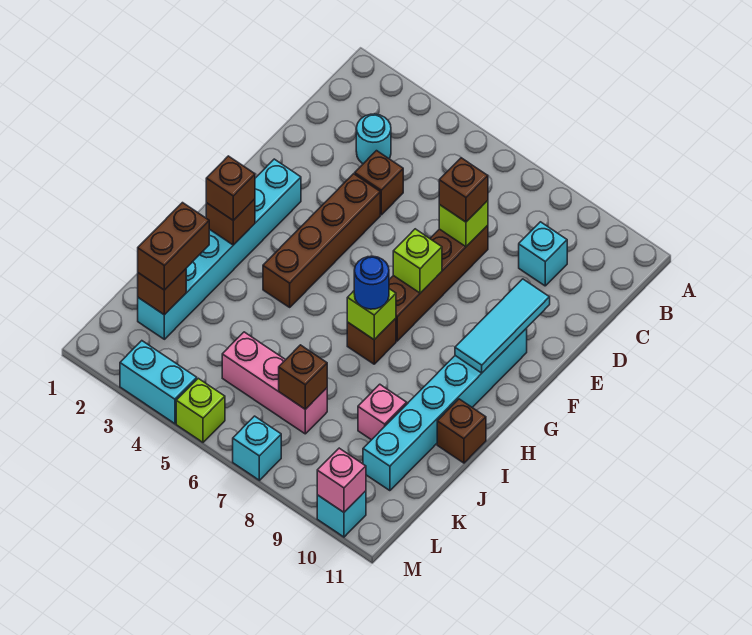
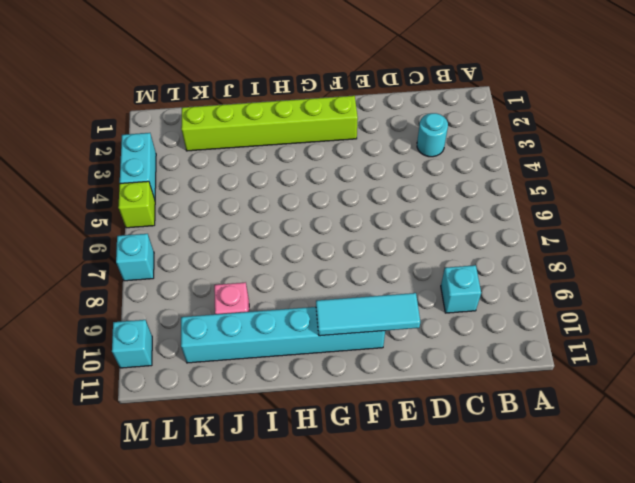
lime 1x6 brick [181,96,358,151] -> cyan 1x6 brick [138,159,301,339]
none -> brown 1x1 brick [355,151,403,215]
none -> brown 1x4 brick [389,225,488,341]
none -> brown 1x4 brick [263,174,380,307]

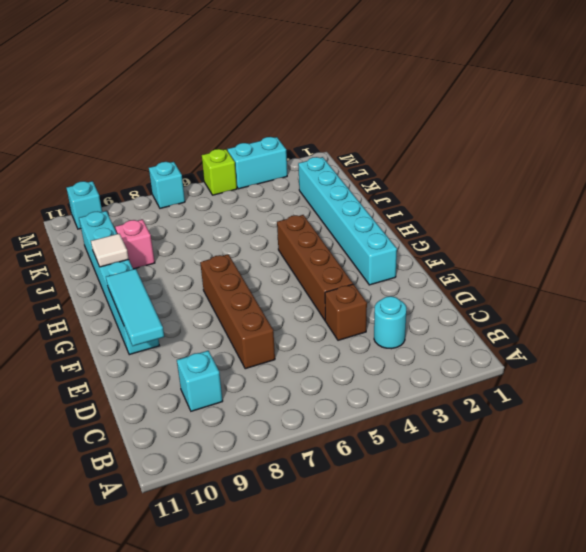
white 1x1 tile [91,234,129,267] -> none
none -> brown 1x1 brick [347,318,396,364]
none -> brown 1x1 brick [437,399,486,463]
none -> pink 1x3 brick [222,332,327,434]

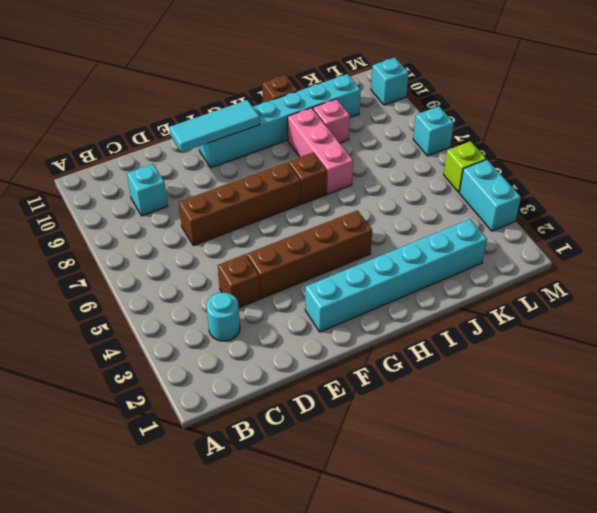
pink 1x3 brick [288,108,353,194] -> pink 1x3 brick moved to [222,332,327,434]
none -> lime 1x1 brick [439,201,488,247]
none -> lime 1x1 brick [393,229,442,293]
none -> brown 1x1 brick [206,199,255,245]

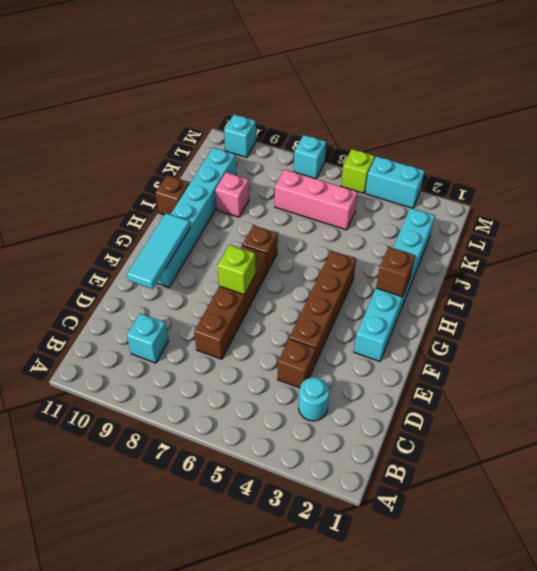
none -> lime 1x1 brick [439,201,488,247]
none -> lime 1x1 brick [347,289,396,340]
none -> brown 1x1 brick [138,269,186,315]

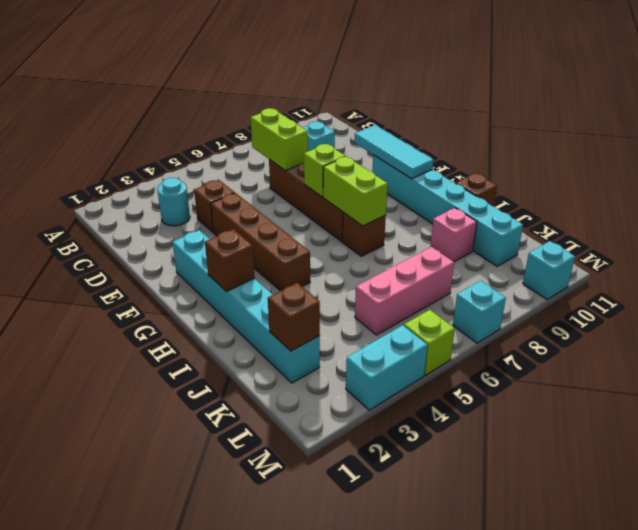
lime 1x2 brick [251,108,308,171] -> lime 1x1 brick [439,201,488,247]
lime 1x2 brick [323,157,388,226] -> lime 1x1 brick [347,289,396,340]
none -> brown 1x1 brick [279,345,327,409]
none -> pink 1x1 brick [317,448,366,512]
none -> brown 1x1 brick [439,158,488,222]

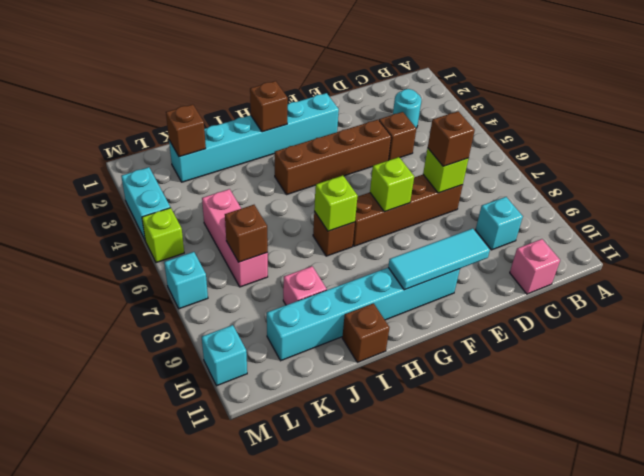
pink 1x1 brick [510,239,560,294] -> pink 1x1 brick moved to [317,448,366,512]
none -> brown 1x1 brick [206,156,255,220]
none -> blue 1x1 round brick [354,256,389,309]
none -> brown 1x2 brick [138,203,209,290]

